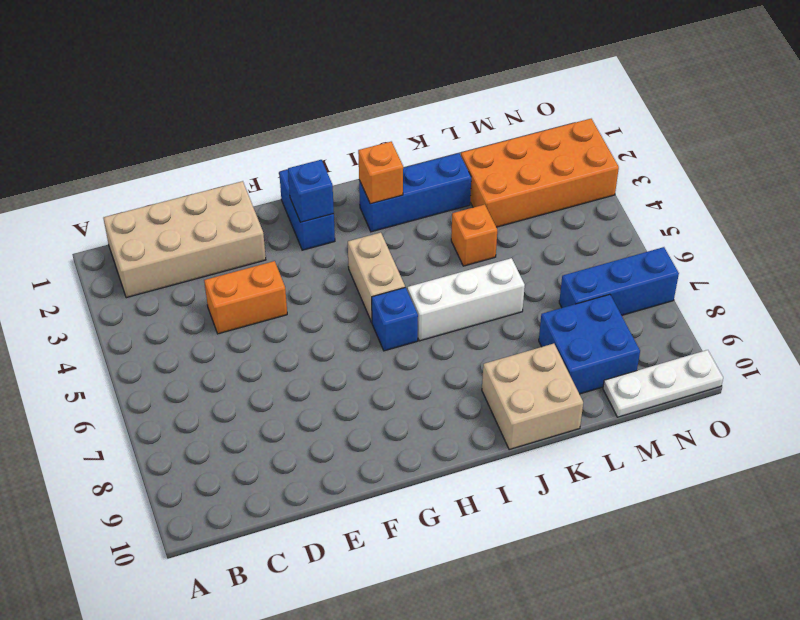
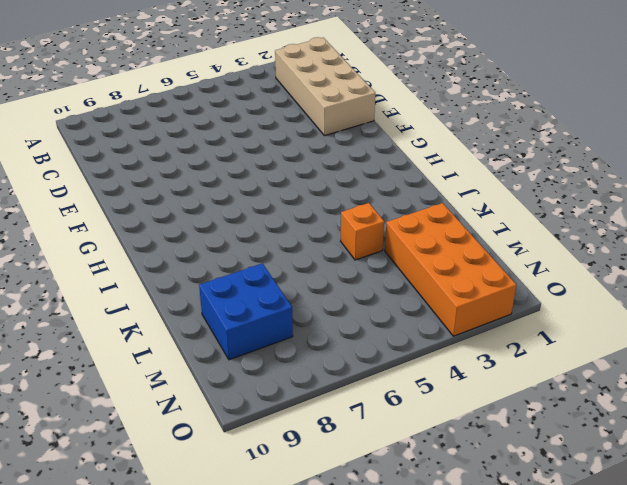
none -> orange 1x2 brick [204,261,287,334]
none -> blue 1x2 brick [279,170,335,250]
none -> tan 1x2 brick [348,232,405,322]

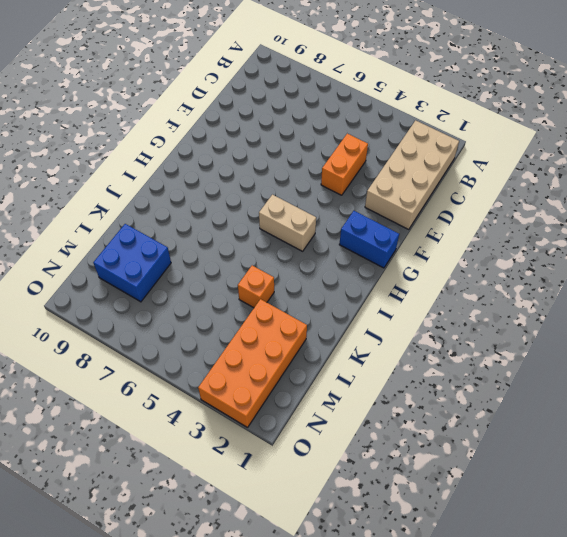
none -> blue 1x1 brick [372,287,418,351]
none -> blue 1x3 brick [359,153,471,232]
none -> white 1x3 brick [407,258,525,341]

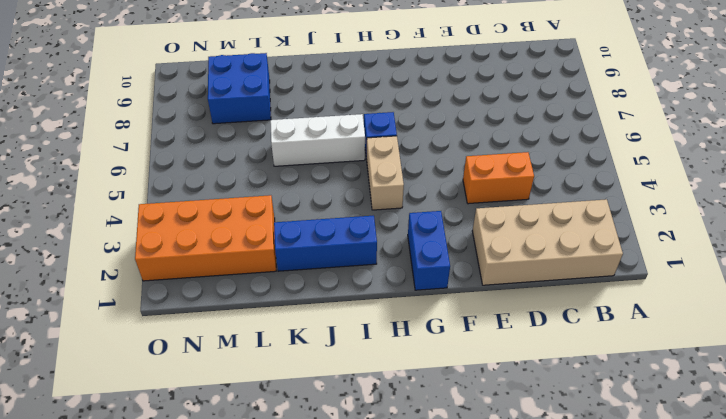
none -> tan 2x2 brick [482,344,583,450]
none -> orange 1x1 brick [451,204,497,266]
none -> blue 1x3 brick [559,247,679,315]

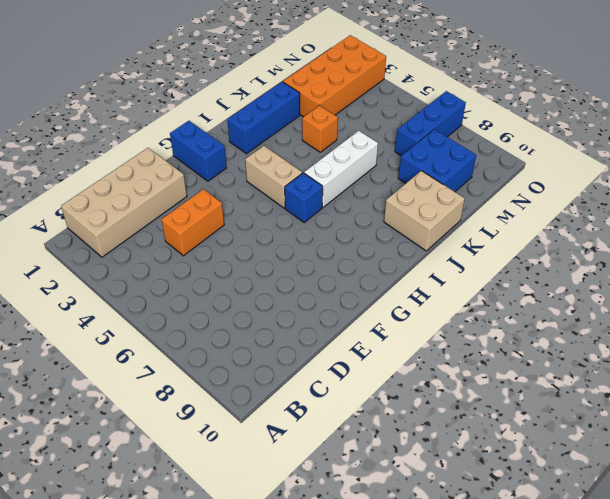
none -> white 1x3 plate [603,350,723,417]
none -> blue 1x1 brick [288,160,334,222]
none -> orange 1x1 brick [358,142,403,204]

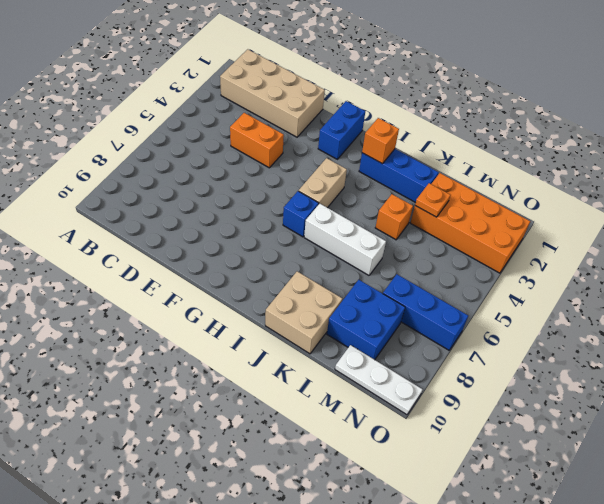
orange 1x1 plate [415,183,450,217] -> none
none -> blue 1x1 brick [288,160,334,222]

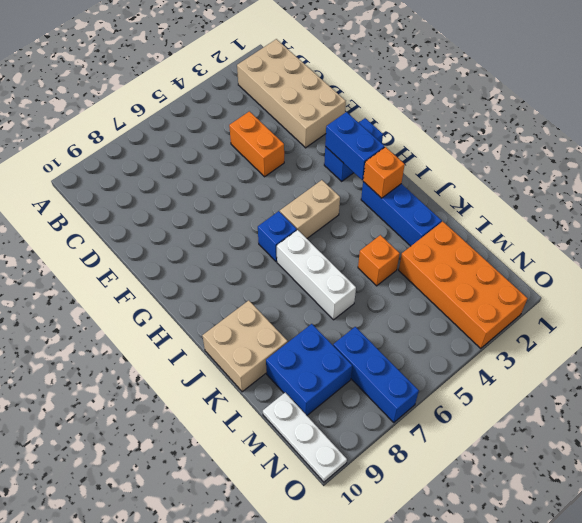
blue 1x2 brick [325,112,384,180] -> blue 1x1 brick [288,160,334,222]

